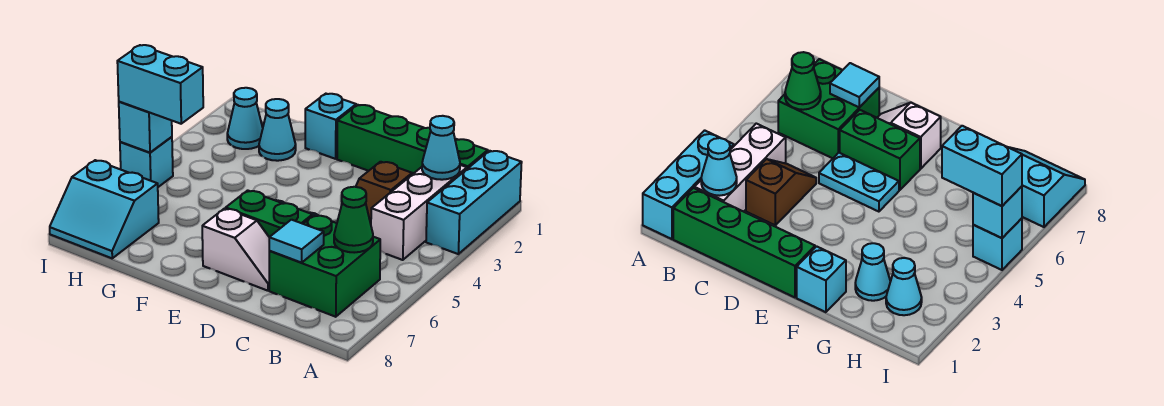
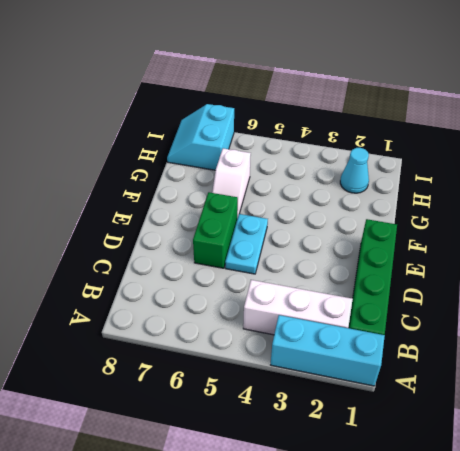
white 1x2 slope [212,148,251,218] -> white 1x2 slope moved to [202,208,269,291]
none -> green 2x2 brick [269,215,380,317]
none -> brown 1x2 slope [356,162,412,224]
none -> cyan 1x1 brick [305,94,356,159]

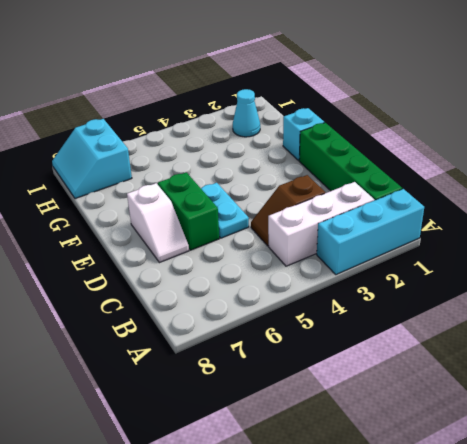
none -> green 2x2 brick [269,215,380,317]
none -> cyan 1x1 cone [259,99,296,161]
none -> cyan 1x1 brick [120,137,173,187]

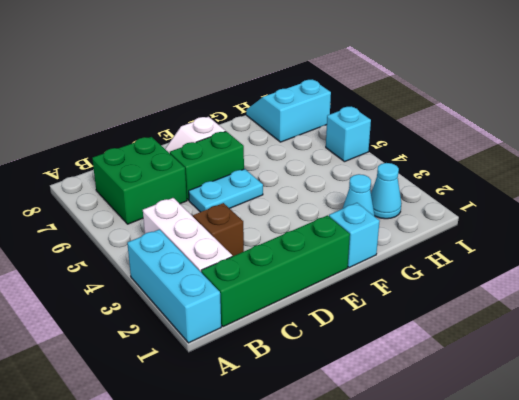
none -> cyan 1x1 cone [422,116,460,180]
none -> green 1x1 cone [334,187,373,253]
none -> cyan 1x1 tile [269,220,324,263]

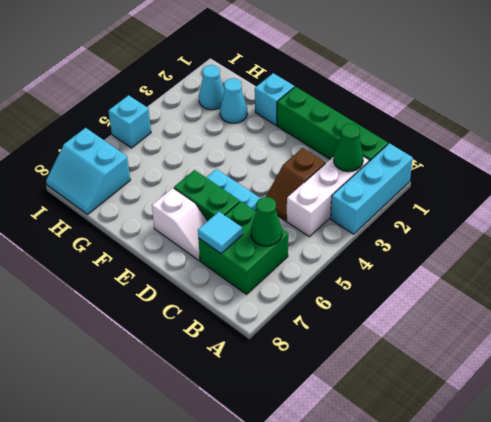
green 1x1 cone [334,124,363,172] -> cyan 1x1 cone [422,116,460,180]
none -> cyan 1x1 brick [119,102,172,153]
none -> cyan 1x2 brick [117,45,203,124]

